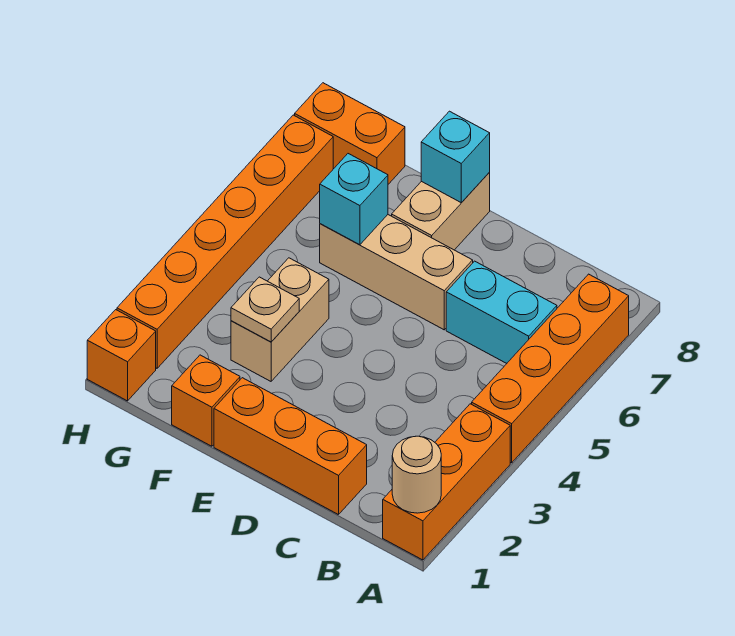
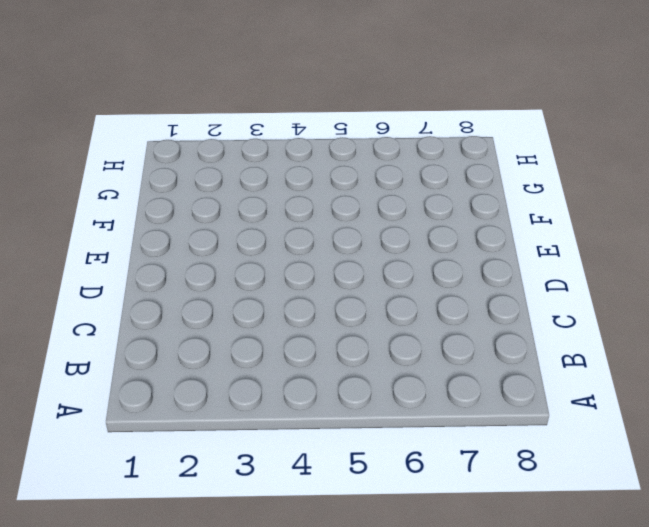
none -> orange 1x3 brick [383,404,510,560]
none -> orange 1x4 brick [472,274,629,463]
none -> cyan 1x2 brick [446,261,557,363]

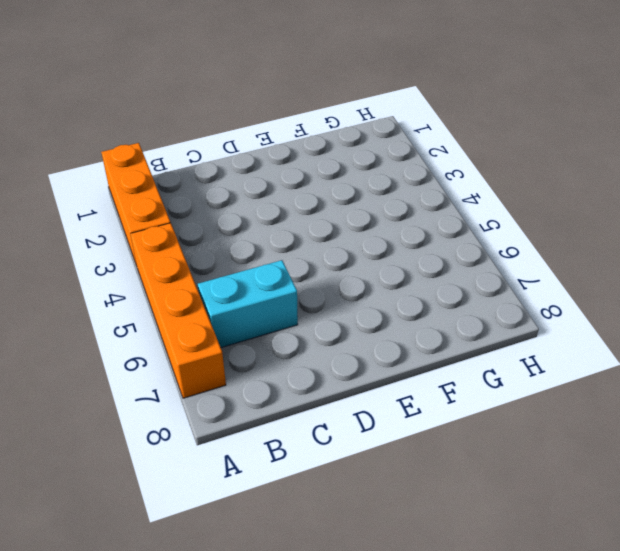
none -> orange 1x3 brick [214,378,367,515]
none -> tan 1x3 brick [320,215,473,330]
none -> tan 1x2 brick [392,173,490,250]

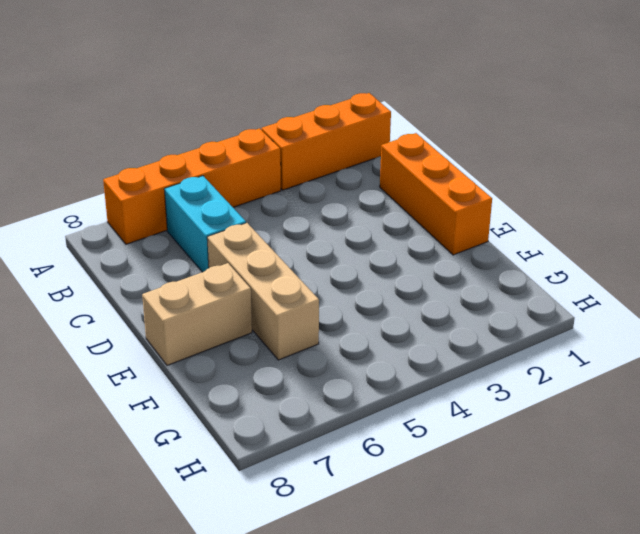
none -> orange 1x1 brick [172,355,240,446]
none -> tan 1x2 brick [231,258,329,381]
none -> orange 1x2 brick [295,83,405,184]

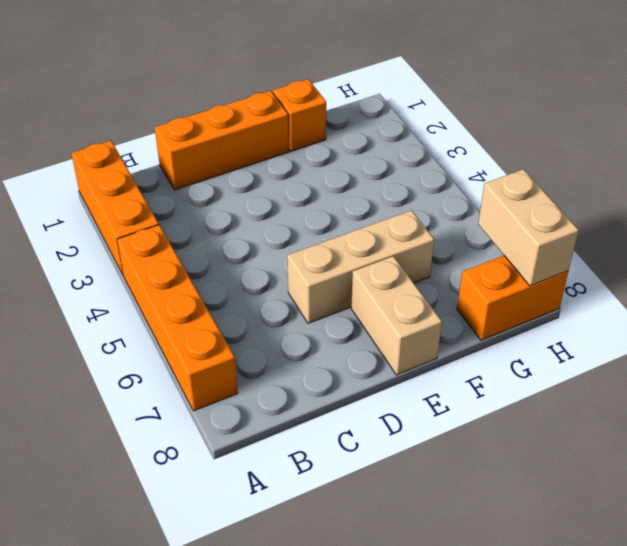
tan 1x2 brick [478,169,579,286] -> tan 1x2 brick moved to [231,258,329,381]
none -> cyan 1x2 brick [446,261,557,363]
none -> orange 1x1 brick [87,310,156,401]
none -> orange 1x6 brick [117,115,333,368]

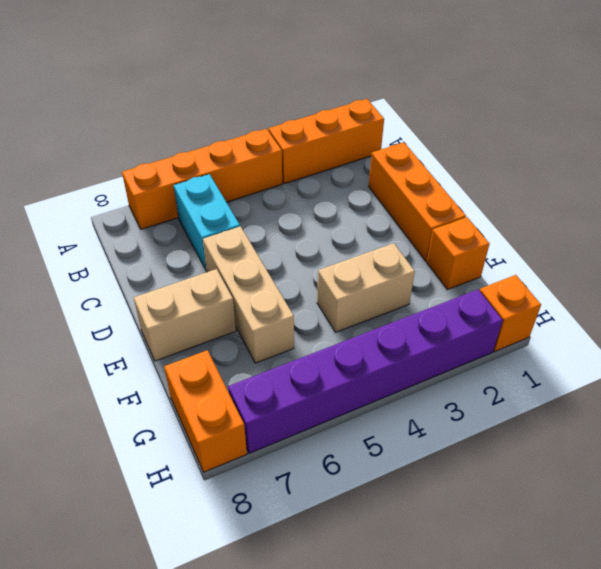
purple 1x6 brick [228,290,503,453] -> orange 1x6 brick [117,115,333,368]
none -> tan 1x1 round brick [392,436,441,513]
none -> cyan 1x1 brick [421,111,490,203]
none -> tan 1x1 plate [231,277,299,342]

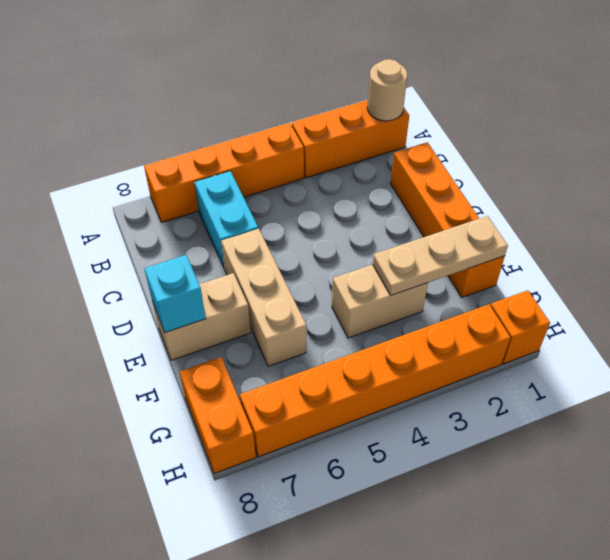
tan 1x3 plate [373,216,508,295] -> tan 1x1 plate [231,277,299,342]
none -> cyan 1x1 brick [320,154,388,245]

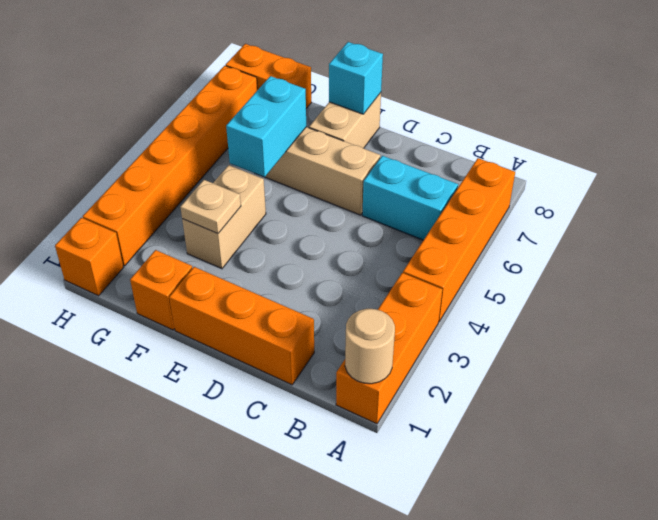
cyan 1x2 brick [226,76,306,177] -> cyan 1x1 brick [320,154,388,245]

